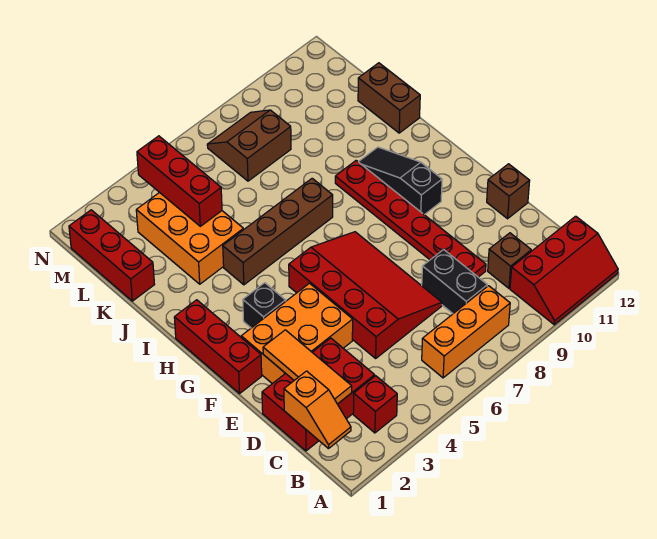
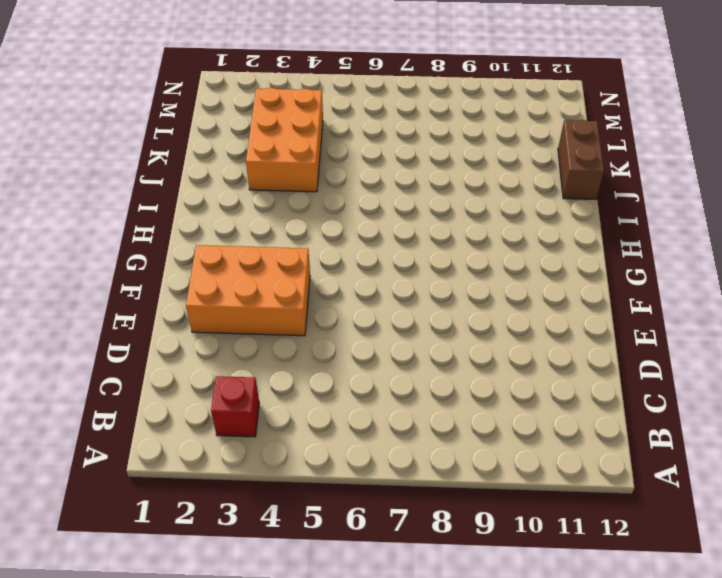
none -> red 2x3 slope [510,216,618,325]
none -> orange 1x3 brick [422,286,510,378]
none -> red 2x3 brick [262,338,375,451]

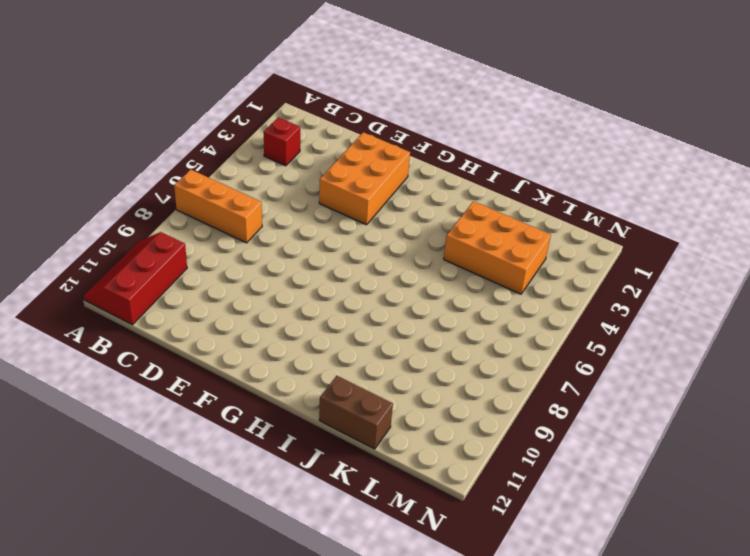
orange 1x3 brick [174,169,262,243] -> orange 1x3 brick turned to [422,286,510,378]
none -> red 2x3 brick [262,338,375,451]
none -> black 1x2 brick [422,249,487,314]
none -> brown 1x1 brick [488,233,531,288]

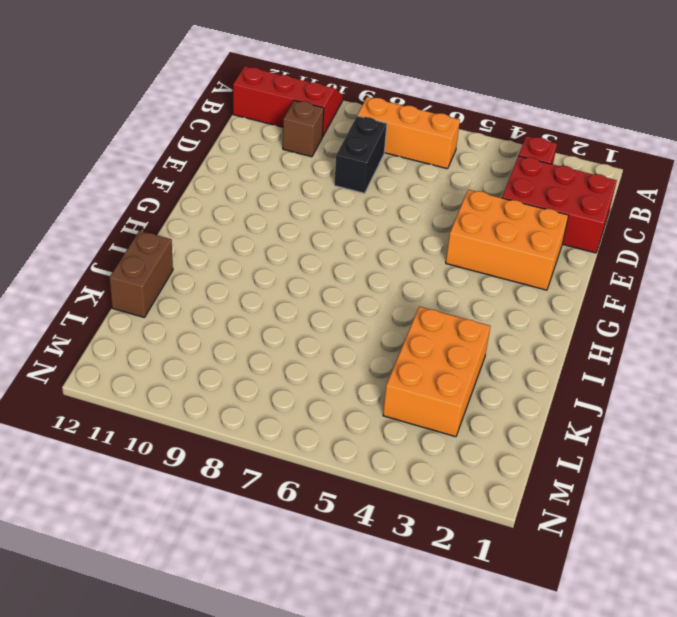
none -> red 3x4 slope [289,232,442,358]
none -> red 1x6 plate [335,161,486,277]
none -> brown 1x1 brick [487,164,530,219]

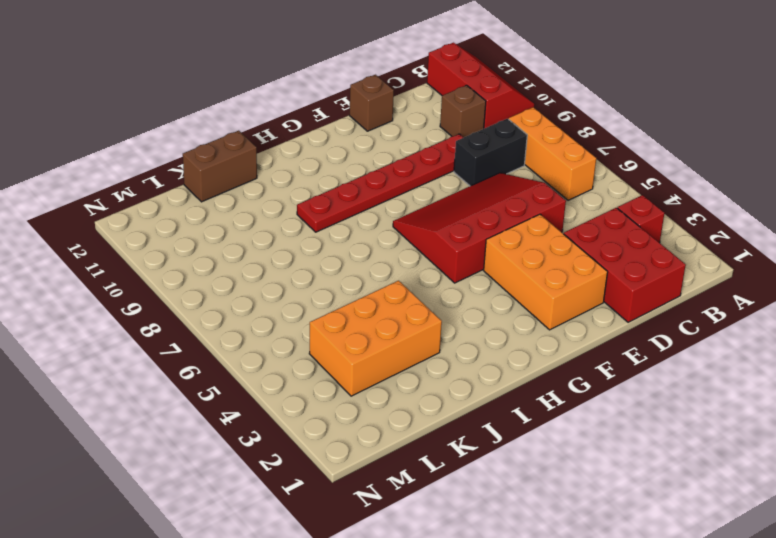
none -> red 1x3 brick [174,300,262,394]
none -> black 1x1 brick [243,283,286,328]
none -> black 1x3 slope [359,147,442,215]

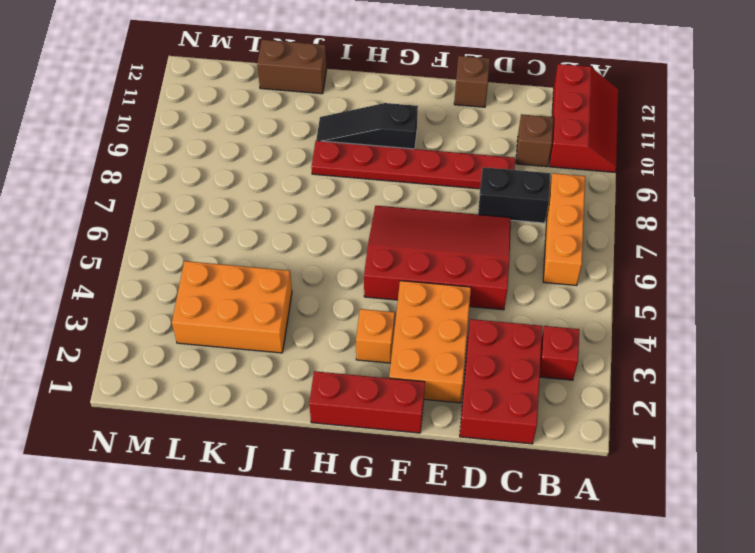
orange 1x1 brick [356,309,395,363] -> black 1x1 brick [243,283,286,328]
none -> brown 1x4 brick [223,178,333,285]
none -> red 1x3 brick [69,210,155,301]
none -> brown 2x2 slope [207,110,291,181]

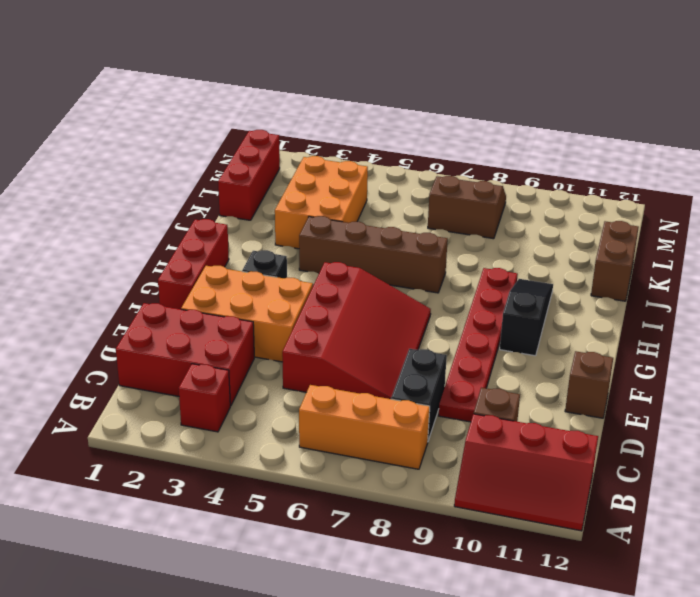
none -> orange 1x2 slope [284,371,351,449]
none -> orange 1x3 tile [263,330,352,404]
none -> red 1x3 brick [137,136,222,226]

